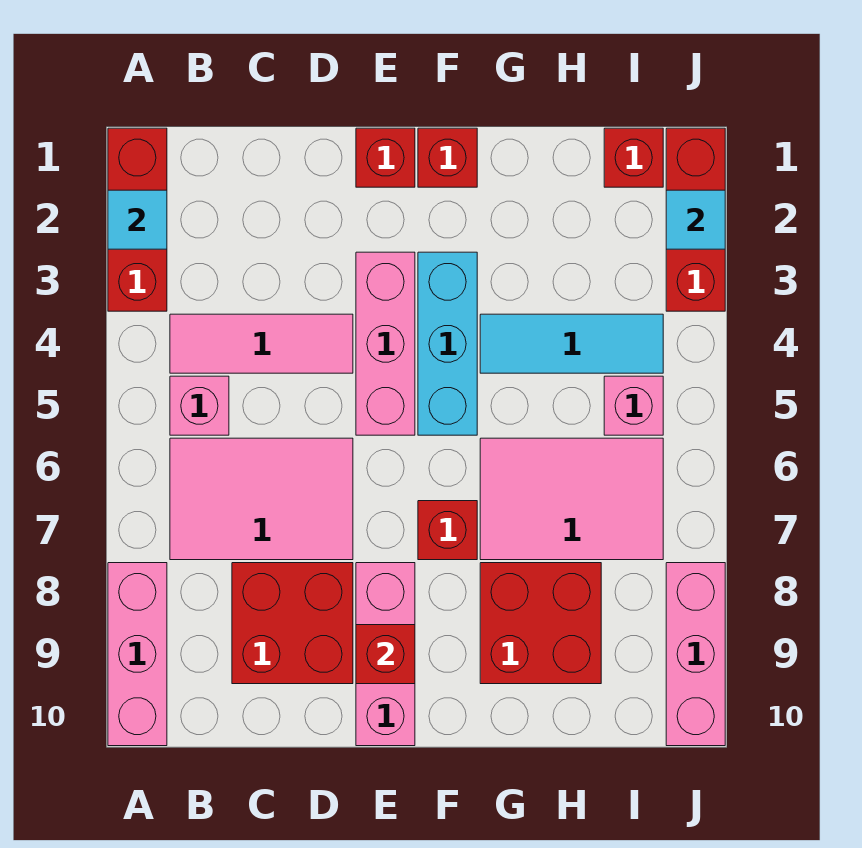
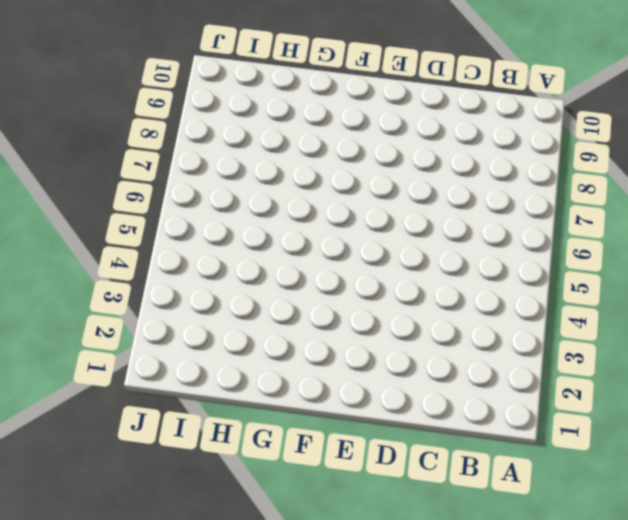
none -> red 1x3 brick [108,128,167,311]
none -> pink 1x3 brick [108,563,167,746]
none -> pink 1x3 tile [170,314,353,373]

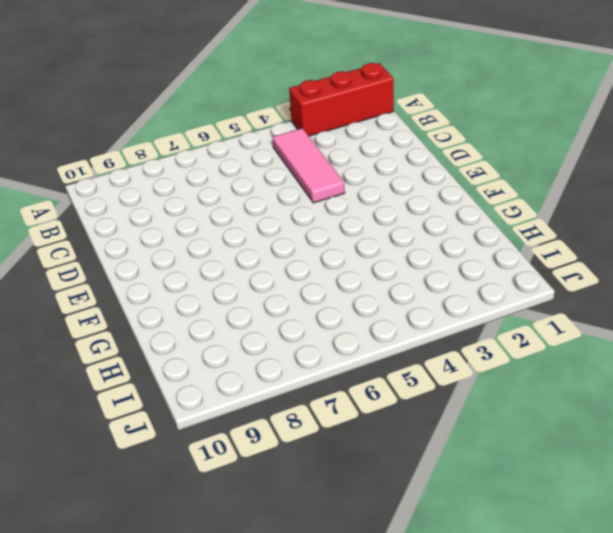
none -> pink 1x3 brick [108,563,167,746]
none -> pink 1x1 brick [170,376,229,435]
none -> pink 2x3 tile [170,438,353,560]

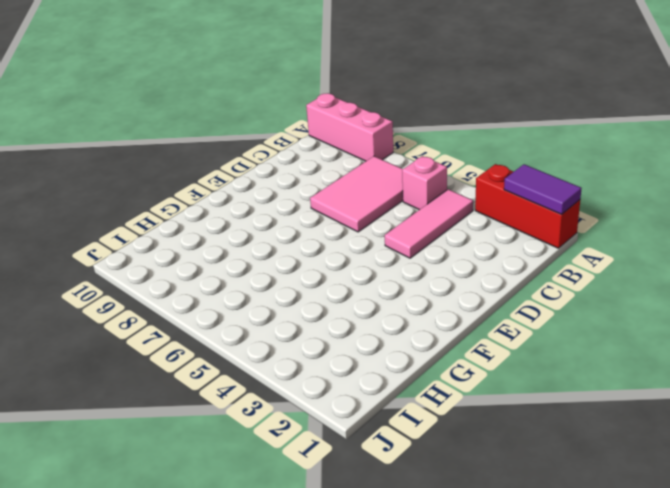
purple 1x2 tile [504,164,582,214] -> cyan 1x1 tile [108,190,167,249]
none -> red 2x2 brick [232,563,353,684]
none -> red 1x1 brick [356,128,415,187]
none -> pink 1x3 brick [356,252,415,435]

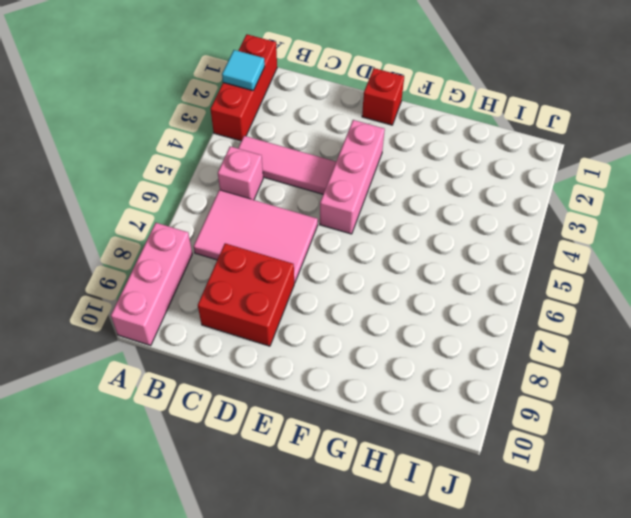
none -> pink 1x3 brick [356,563,415,746]
none -> red 1x1 brick [418,128,477,187]
none -> cyan 1x3 brick [418,252,477,435]

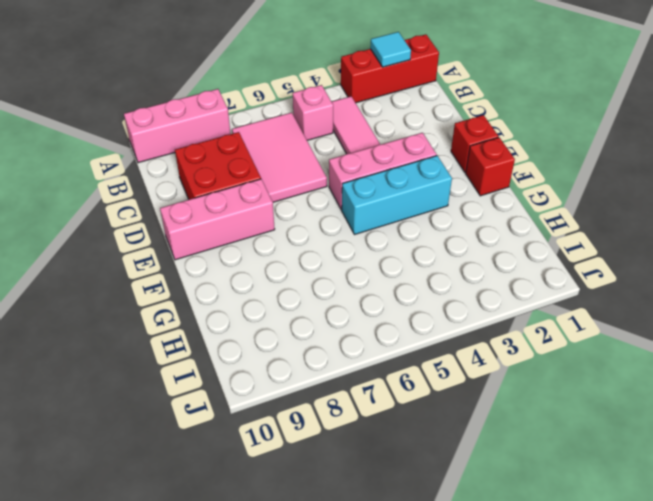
none -> red 1x1 brick [418,501,477,560]
none -> cyan 1x3 tile [480,314,663,373]
none -> pink 2x3 tile [480,438,663,560]

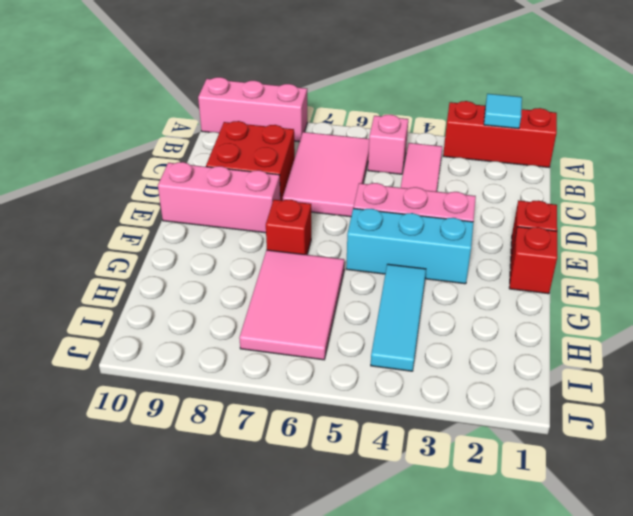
none -> red 2x2 brick [480,563,601,684]
none -> red 1x1 brick [604,128,663,187]
none -> pink 1x1 brick [604,376,663,435]

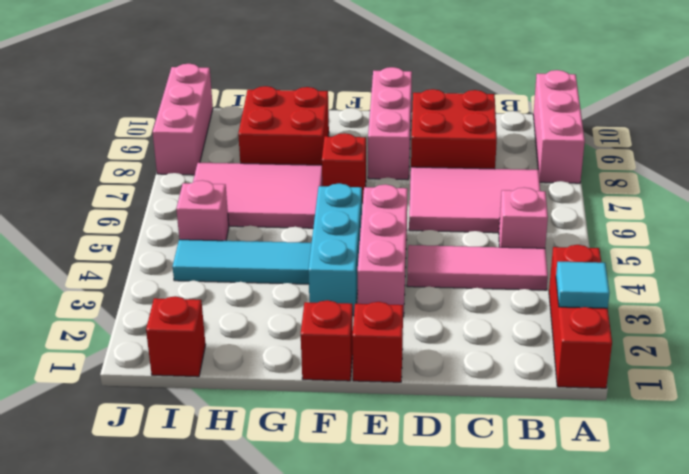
none -> red 1x3 brick [666,128,725,311]
none -> red 1x1 brick [356,625,415,684]
none -> cyan 1x1 tile [666,190,725,249]

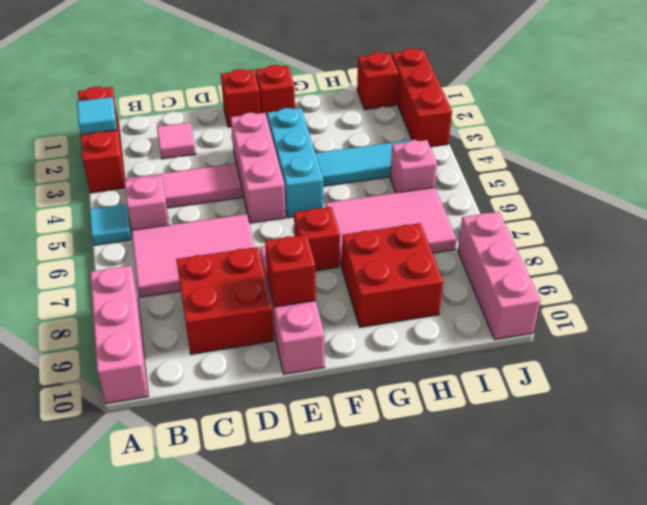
cyan 1x1 tile [90,204,131,245] -> cyan 1x1 tile moved to [666,190,725,249]
pink 1x1 tile [157,122,196,159] -> none

